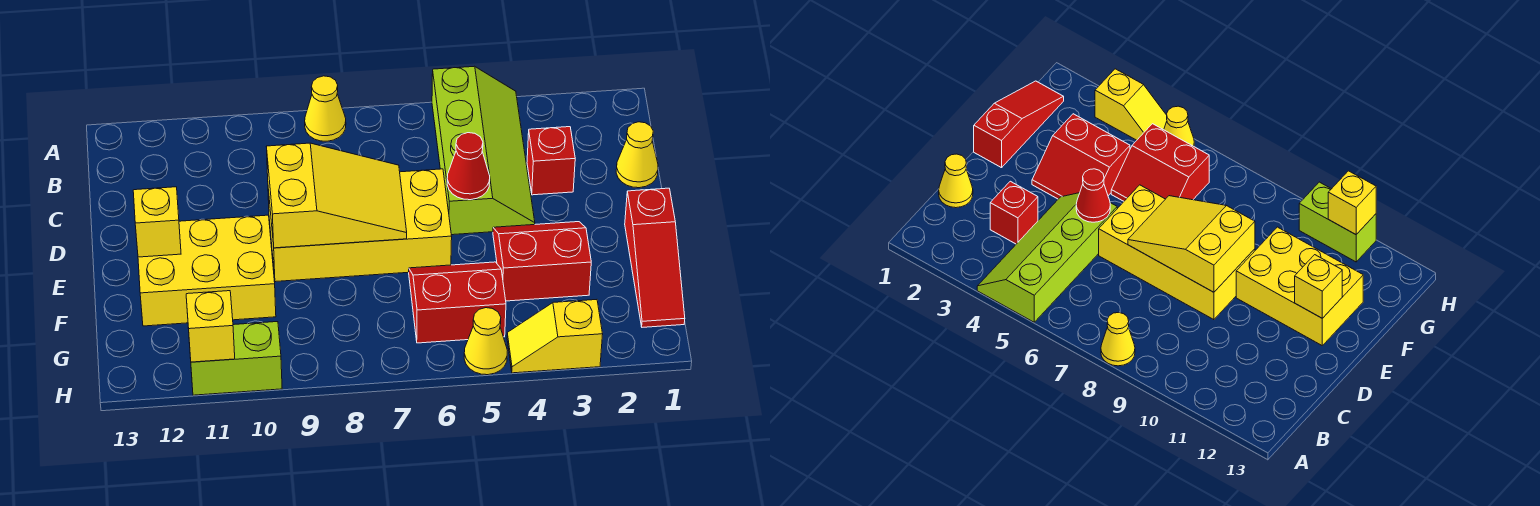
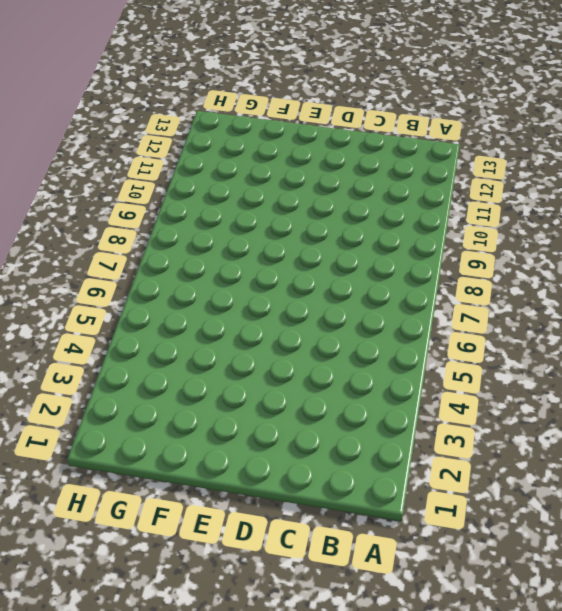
none -> lime 2x4 slope [432,66,535,235]
none -> yellow 1x1 cone [305,76,346,141]
none -> yellow 1x1 cone [616,122,658,188]

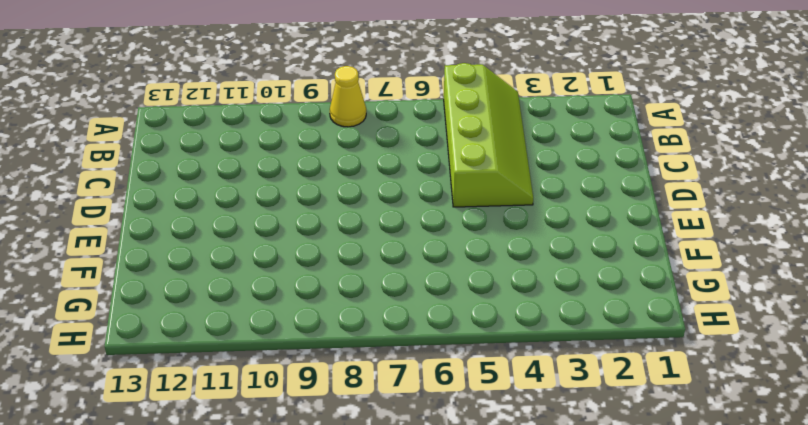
none -> yellow 1x1 cone [616,122,658,188]
none -> red 1x1 brick [527,127,575,195]
none -> yellow 2x4 brick [268,169,452,282]

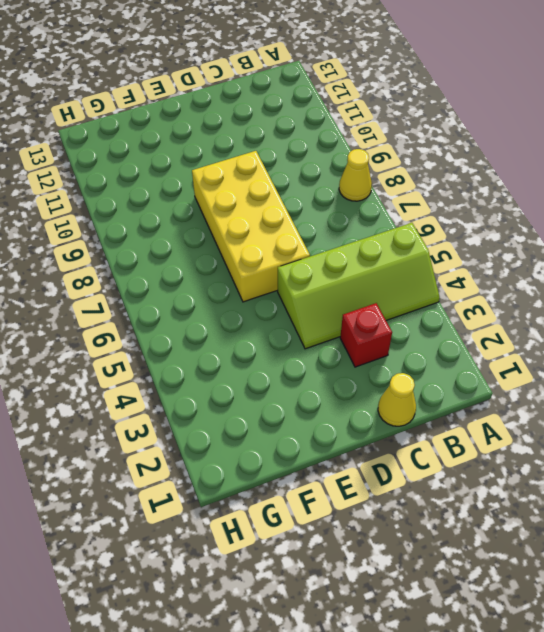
none -> red 1x3 slope [625,188,685,327]
none -> red 2x2 slope [493,222,591,301]
none -> yellow 2x3 brick [138,215,276,326]

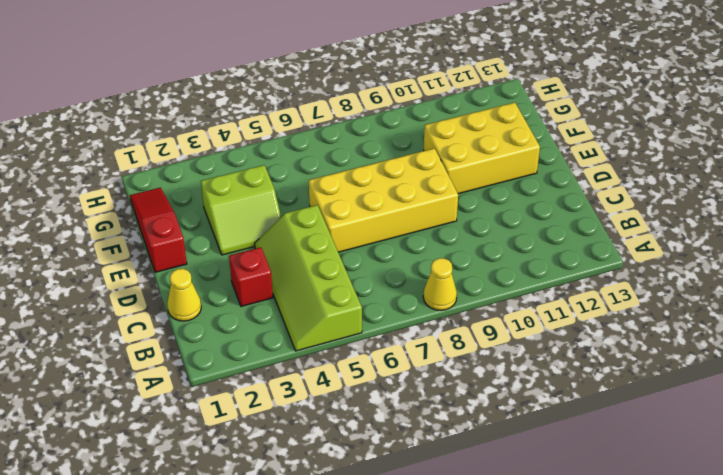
lime 2x2 slope [201,165,281,255] -> red 2x2 slope [493,222,591,301]
none -> red 2x2 slope [409,262,506,343]
none -> yellow 1x2 slope [507,300,603,373]
none -> yellow 1x1 cone [464,308,507,375]

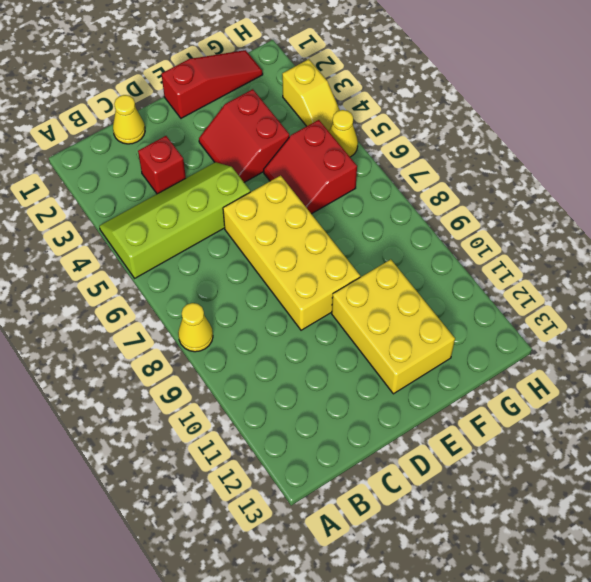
none -> lime 1x2 brick [191,322,282,395]
none -> red 1x1 cone [447,133,490,200]
none -> yellow 2x3 slope [266,143,407,248]

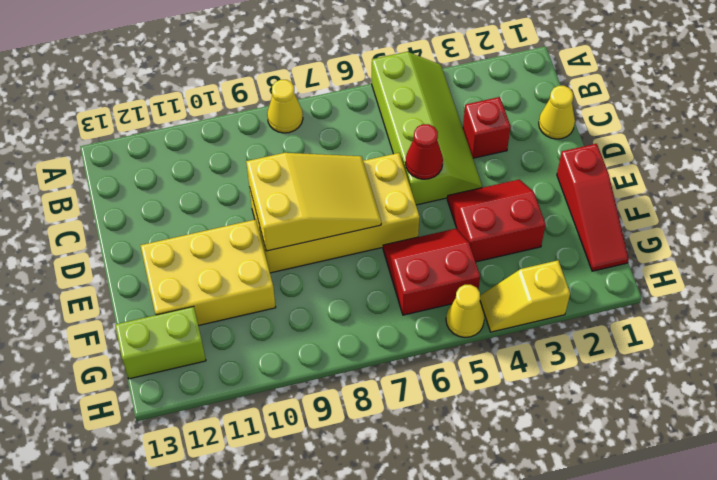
lime 1x2 brick [115,306,206,379] -> lime 1x2 brick moved to [191,322,282,395]
none -> yellow 1x1 brick [133,187,181,257]
none -> yellow 1x1 brick [186,291,235,362]

